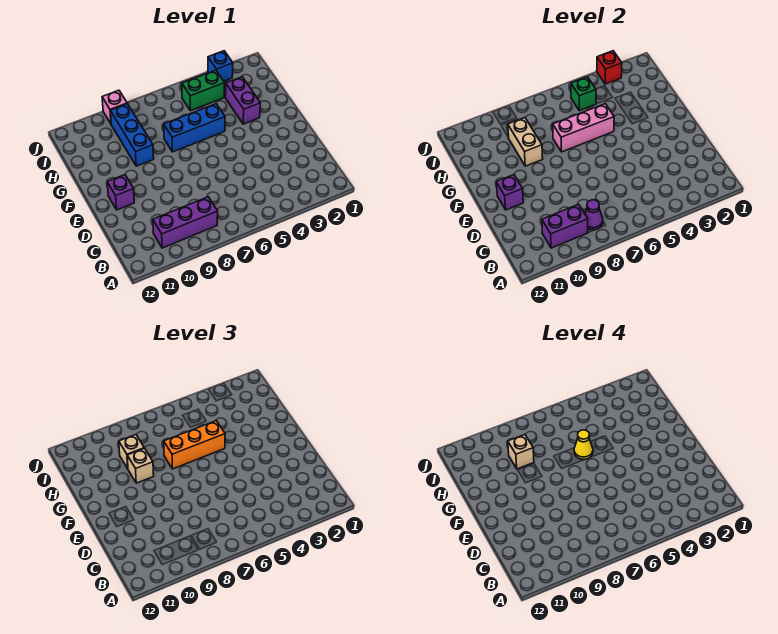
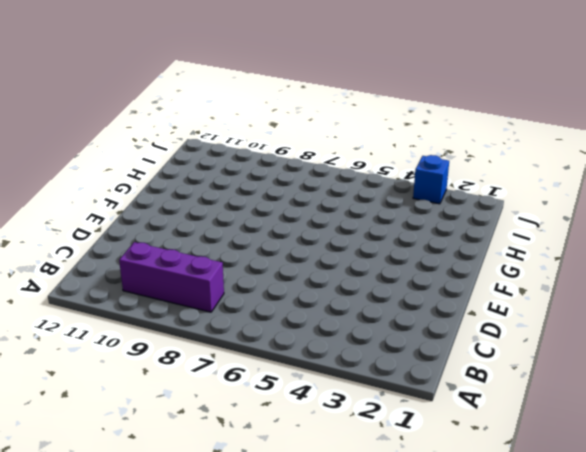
none -> purple 1x1 brick [107,175,134,210]
none -> purple 1x2 brick [225,77,260,124]
none -> blue 1x3 brick [164,104,225,152]

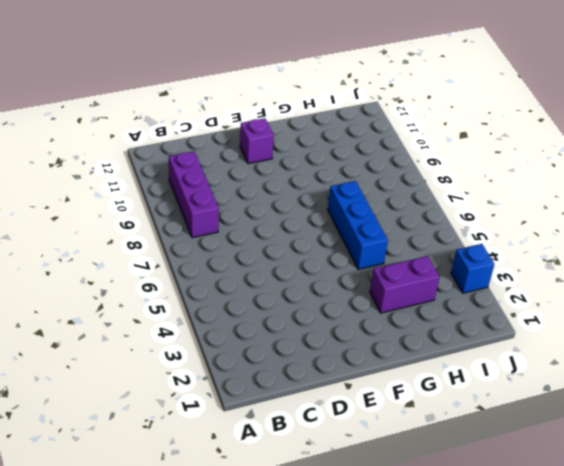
none -> blue 1x3 brick [110,104,154,166]
none -> green 1x2 brick [182,70,225,111]
none -> pink 1x1 brick [102,90,127,124]

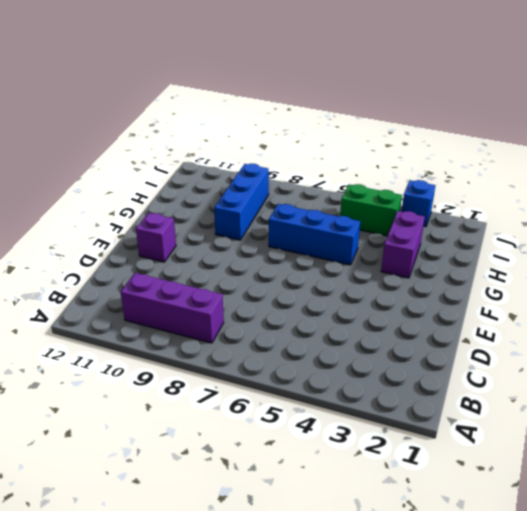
none -> pink 1x1 brick [102,90,127,124]
none -> purple 1x1 cone [585,200,603,230]
none -> purple 1x2 brick [542,204,588,248]

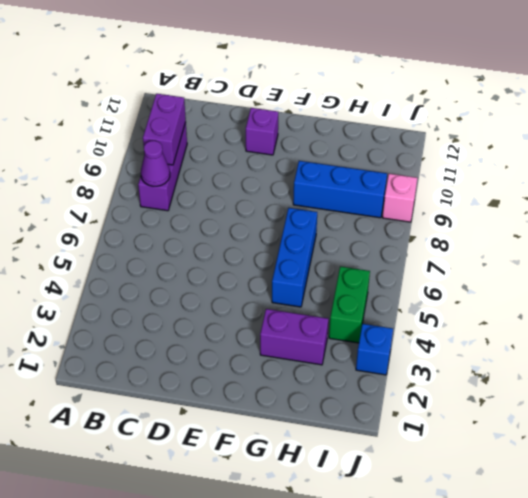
none -> purple 1x1 brick [496,175,523,210]
none -> pink 1x3 brick [553,104,614,152]
none -> tan 1x2 brick [508,118,543,166]

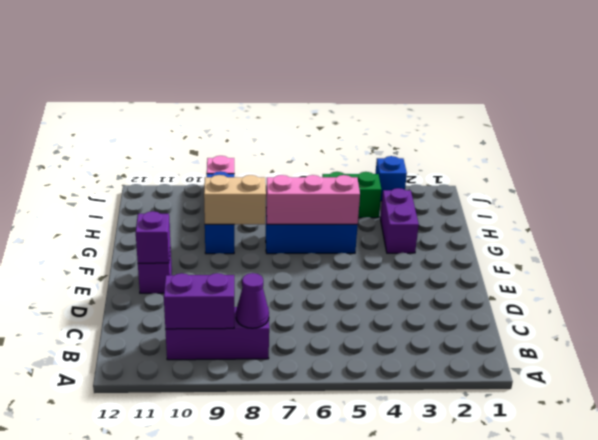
tan 1x2 brick [204,175,266,224] -> tan 1x2 brick turned to [508,118,543,166]
none -> green 1x1 brick [571,77,596,111]
none -> red 1x1 brick [597,51,622,84]
none -> orange 1x3 brick [164,421,225,469]

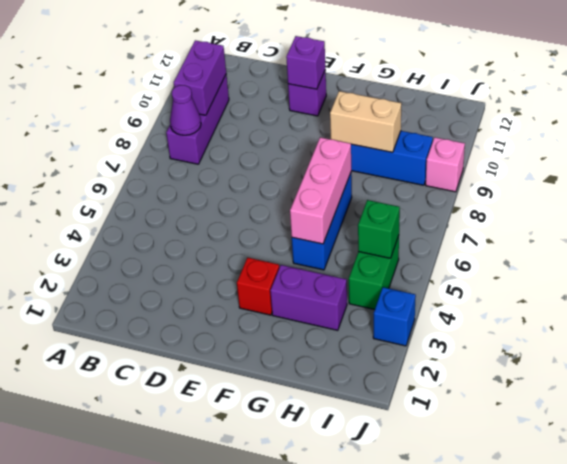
red 1x1 brick [237,258,279,315] -> red 1x1 brick moved to [597,51,622,84]
none -> orange 1x3 brick [164,421,225,469]
none -> tan 1x1 brick [127,448,154,483]
none -> tan 1x1 brick [119,435,144,469]

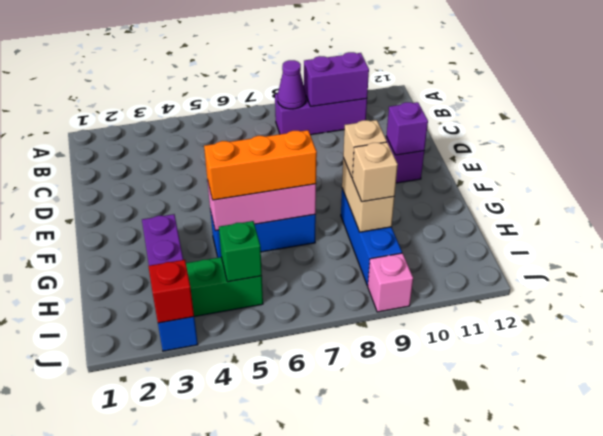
none -> yellow 1x1 cone [574,430,593,459]
none -> tan 1x1 brick [508,435,534,469]

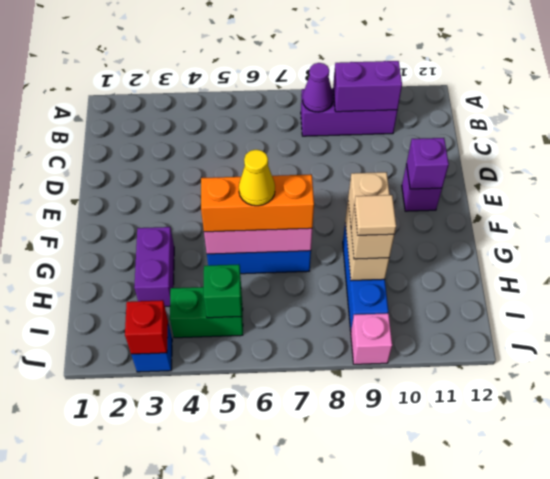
tan 1x1 tile [354,195,396,235] -> tan 1x1 brick [508,435,534,469]

